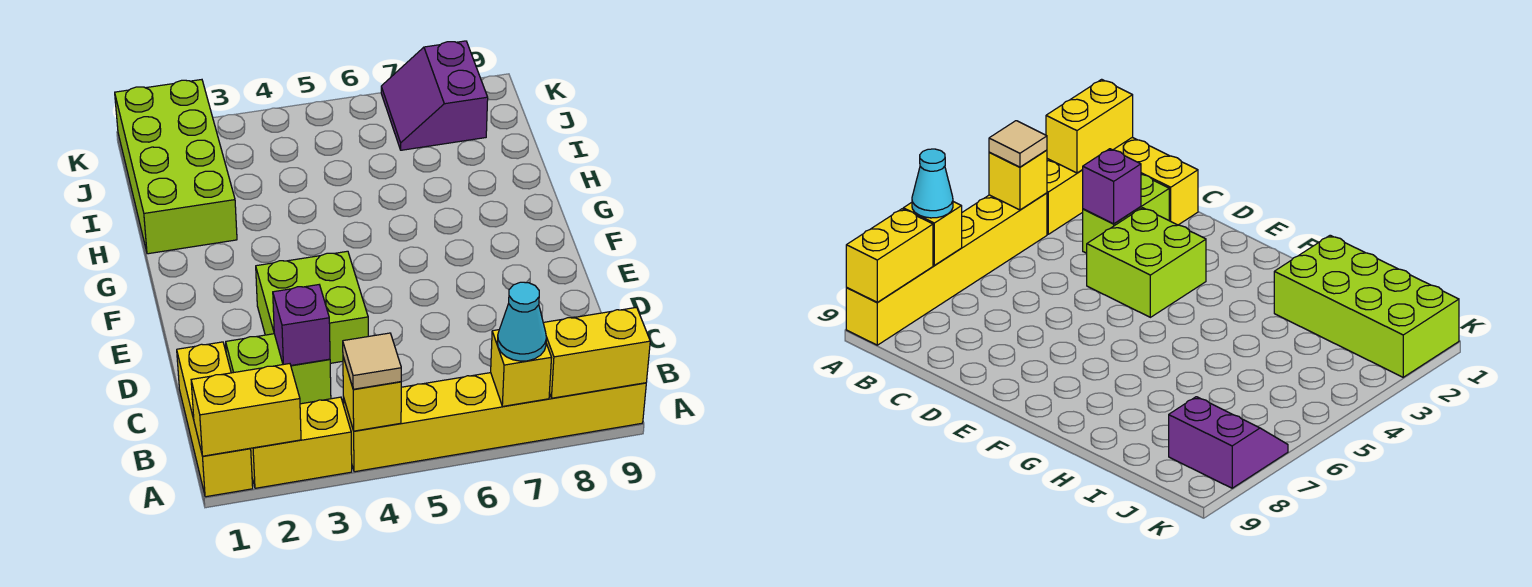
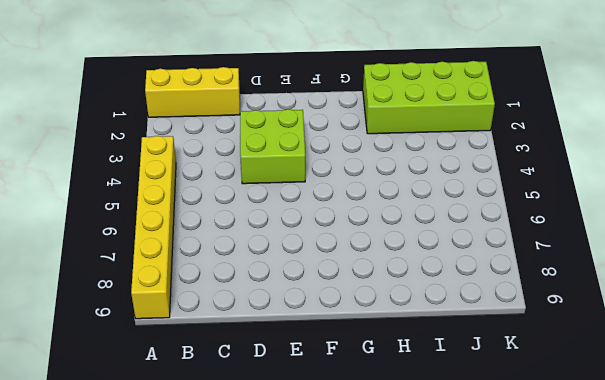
none -> yellow 1x2 brick [251,397,352,488]
none -> lime 1x2 brick [226,334,331,404]
none -> purple 2x2 slope [381,41,488,150]

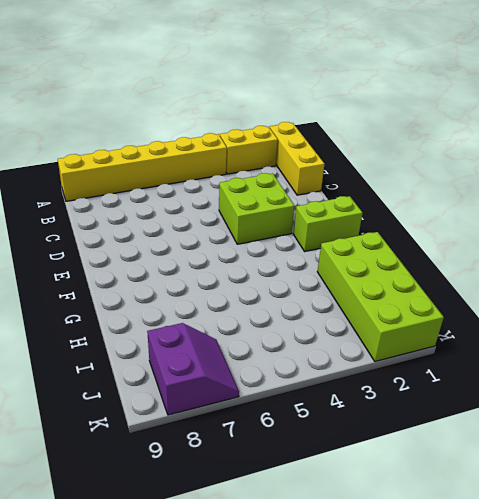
lime 1x2 brick [293,196,362,251] -> lime 1x2 brick moved to [226,334,331,404]
none -> yellow 1x2 brick [191,364,301,456]
none -> yellow 1x1 brick [343,357,401,431]
none -> yellow 1x1 brick [491,330,552,406]

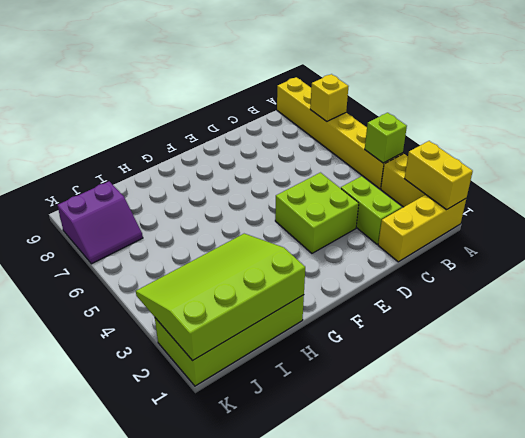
lime 1x1 brick [365,113,407,163] -> yellow 1x1 brick [343,357,401,431]
lime 3x4 slope [136,234,305,361] -> none
none -> yellow 1x2 brick [543,307,650,398]
none -> purple 1x1 brick [273,285,330,365]
none -> tan 1x1 tile [343,333,401,389]

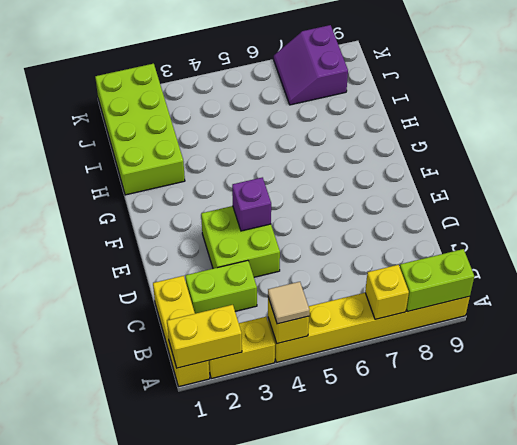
lime 1x2 brick [400,249,474,312] -> yellow 1x2 brick [543,307,650,398]
purple 1x1 brick [232,177,271,231] -> purple 1x1 brick moved to [273,285,330,365]
none -> cyan 1x1 cone [497,282,546,361]

